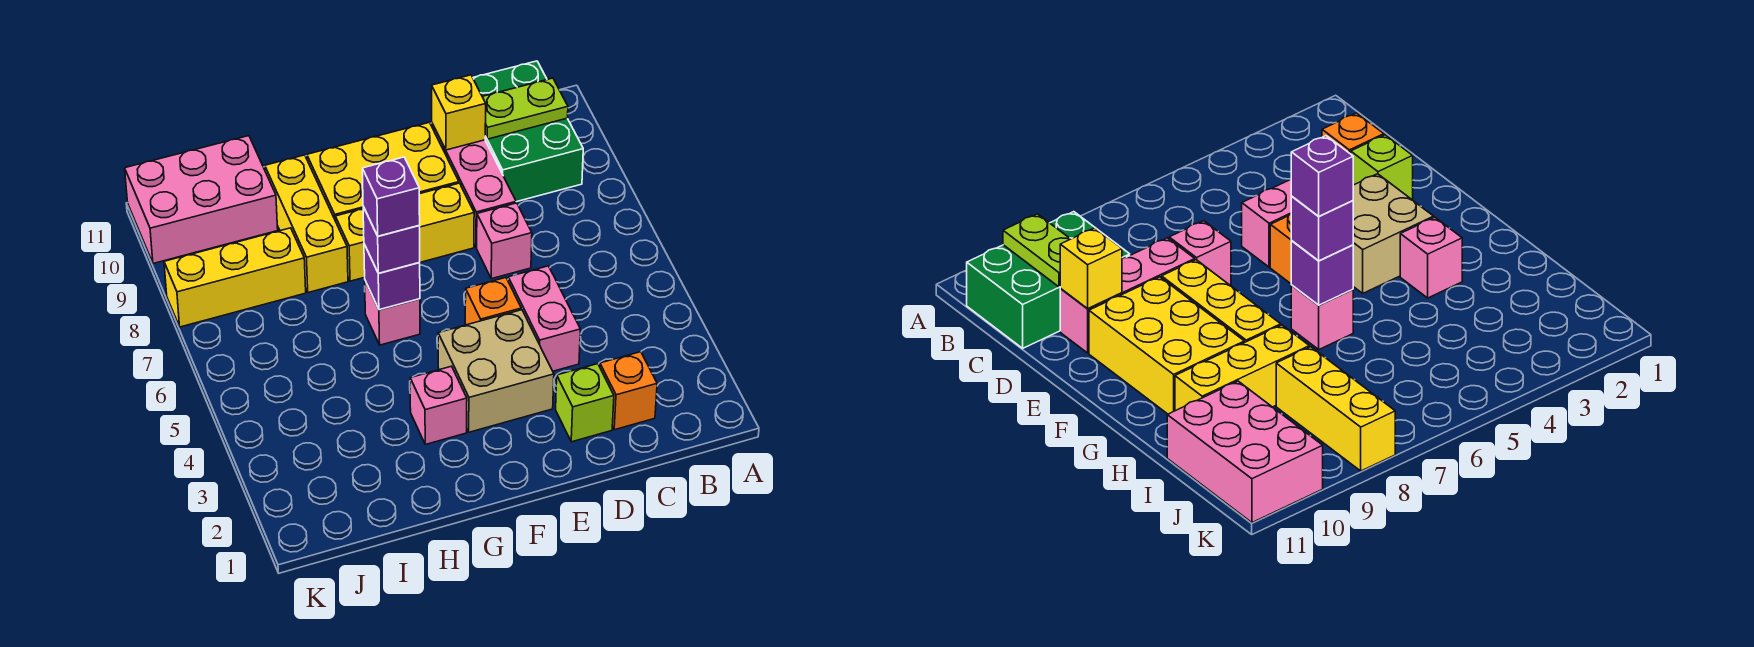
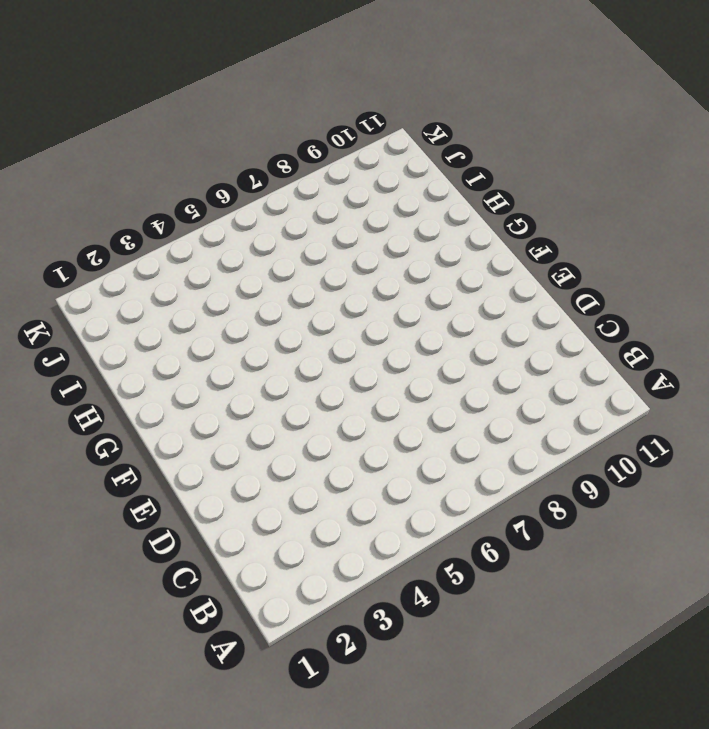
none -> green 2x3 brick [473,61,583,202]
none -> orange 1x1 brick [600,352,657,430]
none -> lime 1x1 brick [556,364,614,442]

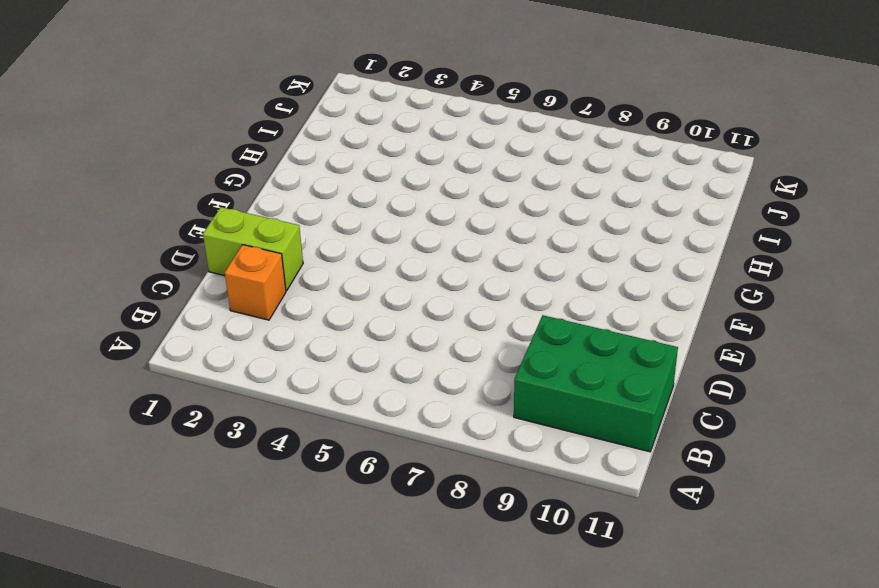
lime 1x2 brick [203,207,303,291] -> lime 1x1 brick [556,364,614,442]
none -> pink 1x2 brick [508,266,580,371]
none -> pink 1x1 brick [477,203,532,279]
none -> pink 1x3 brick [432,124,516,247]

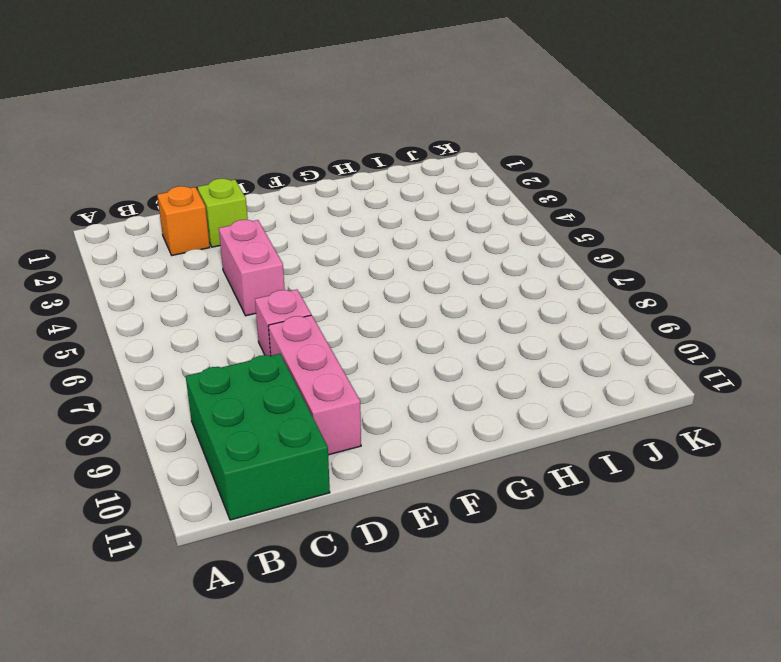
none -> tan 2x2 brick [438,310,554,432]
none -> orange 1x1 brick [465,278,521,325]
none -> yellow 1x3 brick [335,183,474,281]

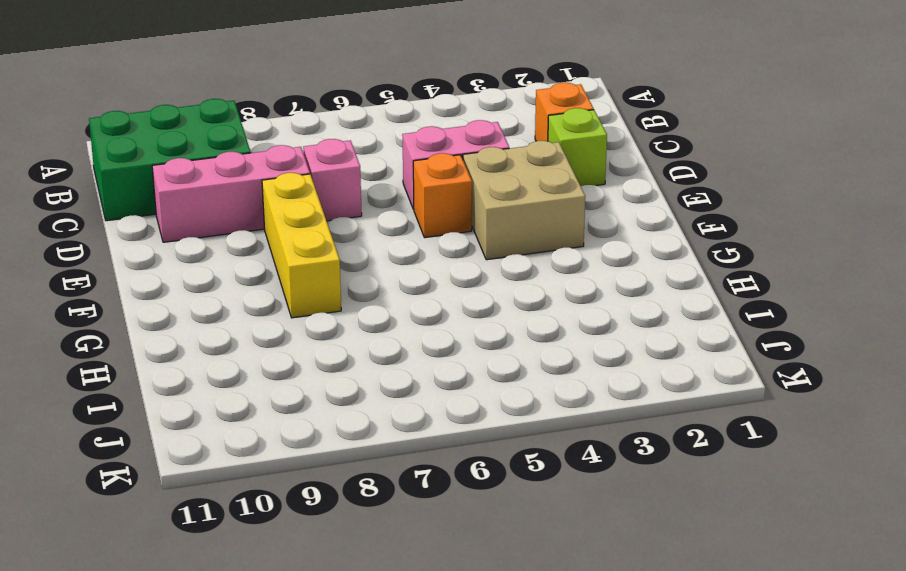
none -> yellow 2x3 brick [307,122,459,219]
none -> pink 1x1 brick [410,366,467,444]
none -> pink 1x1 brick [365,281,420,345]

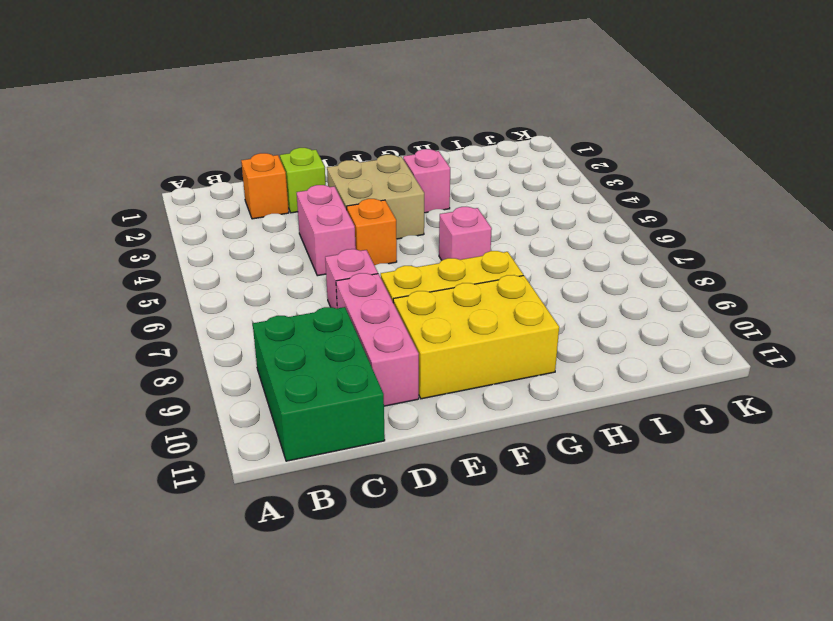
none -> yellow 1x3 brick [265,155,348,293]
none -> yellow 1x3 brick [164,228,306,327]
none -> pink 2x3 brick [125,136,278,264]

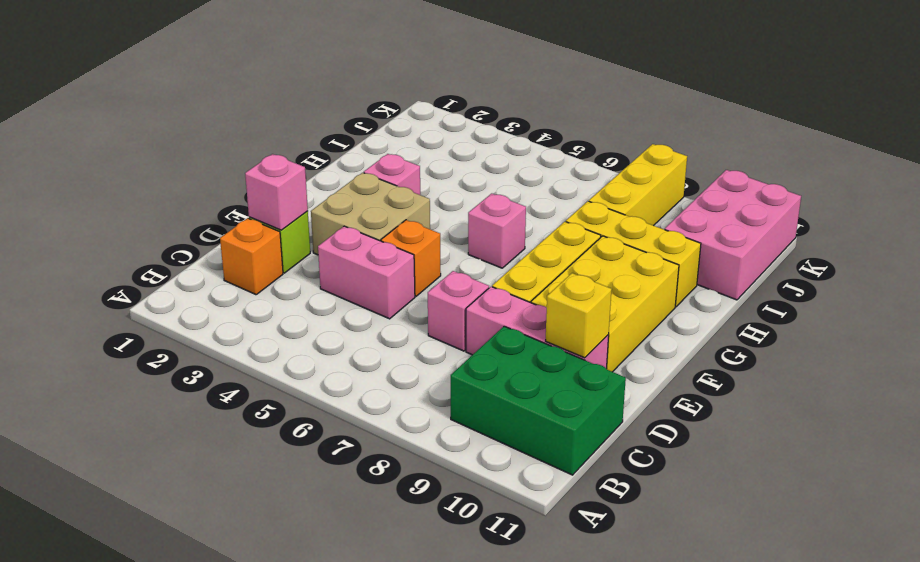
pink 1x1 brick [245,154,308,230] -> none
none -> lime 1x2 plate [482,78,568,139]
none -> purple 1x1 brick [364,244,420,310]
none -> purple 1x1 brick [363,207,420,273]

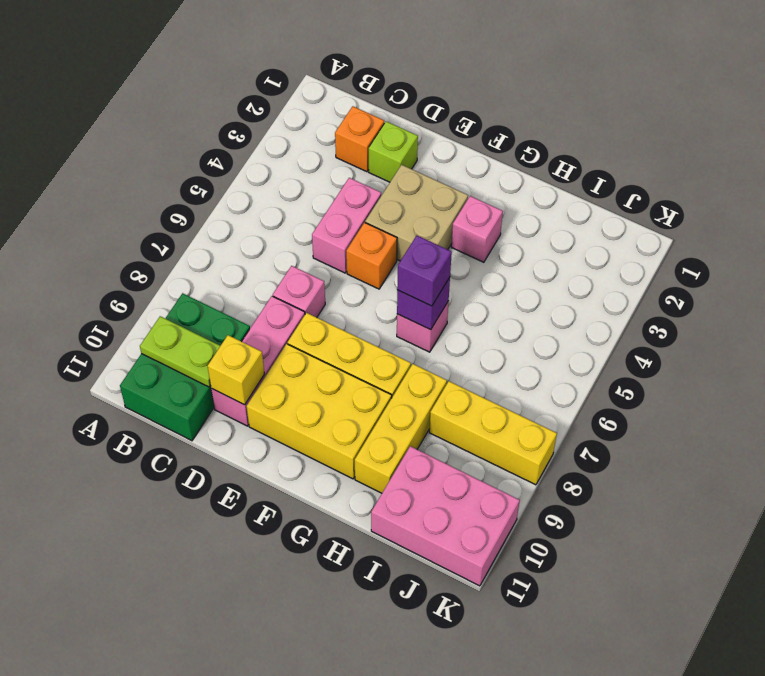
none -> purple 1x1 brick [362,157,420,236]

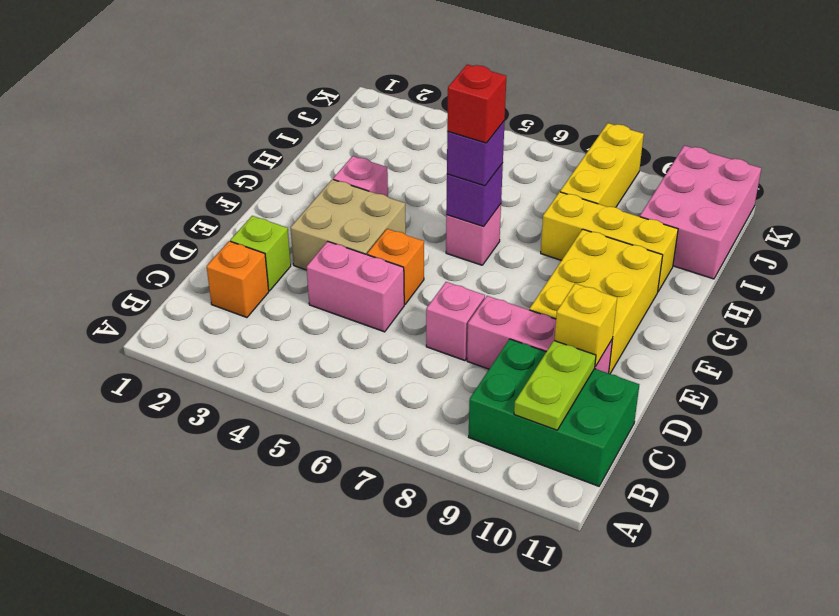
red 1x1 brick [447,64,506,143] -> purple 1x1 brick [362,157,420,236]
none -> yellow 1x3 brick [335,183,474,281]

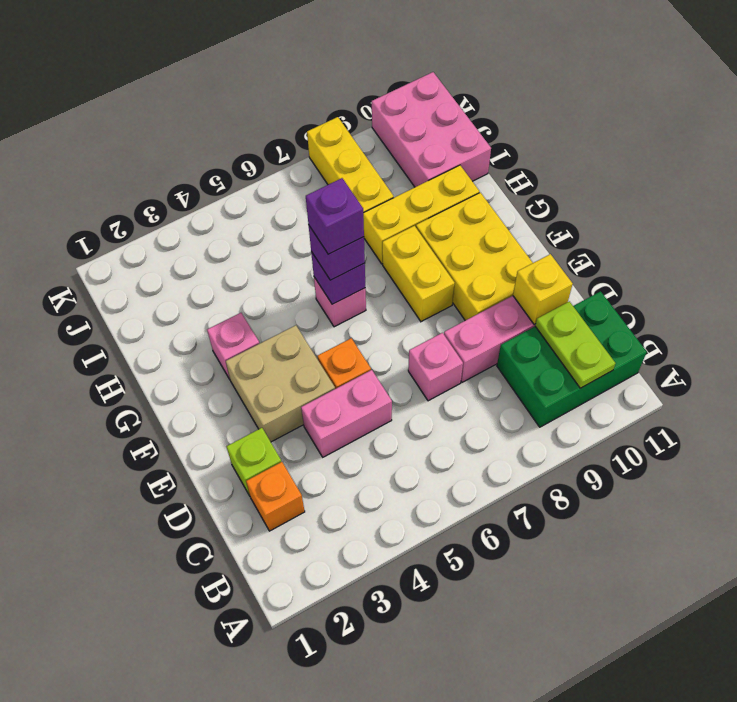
yellow 1x2 brick [382,226,455,322] -> yellow 1x3 brick [335,183,474,281]

